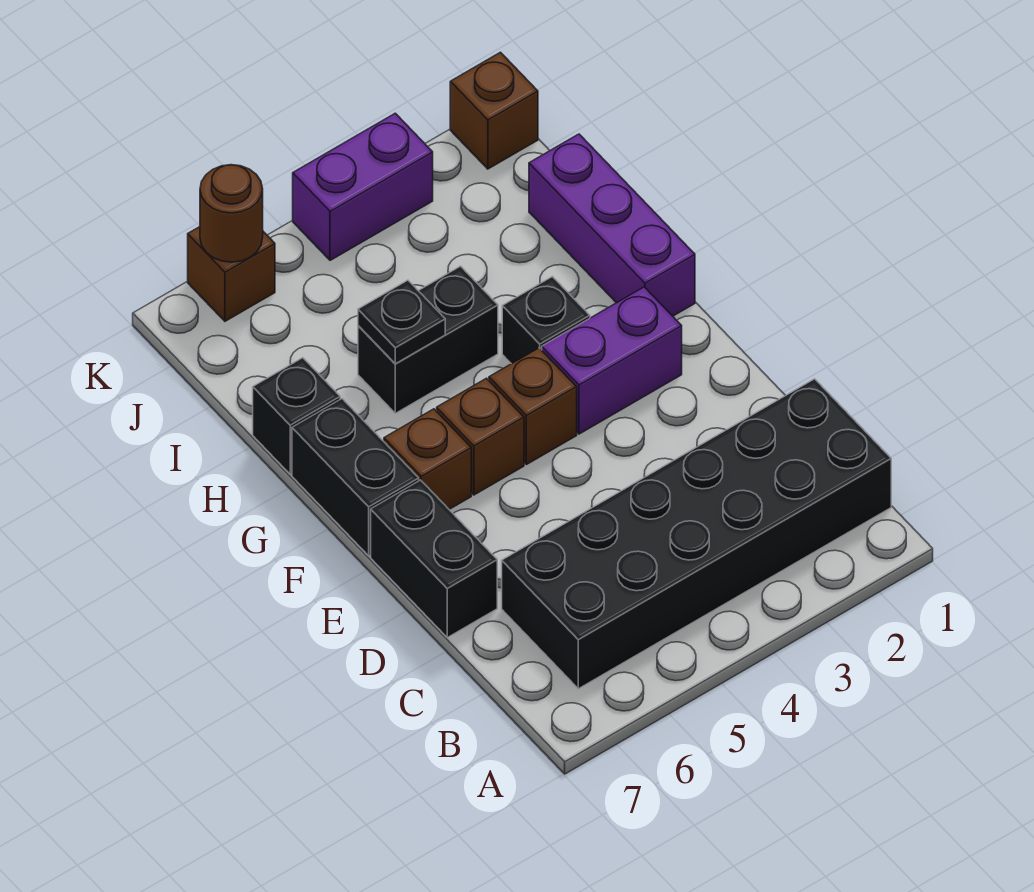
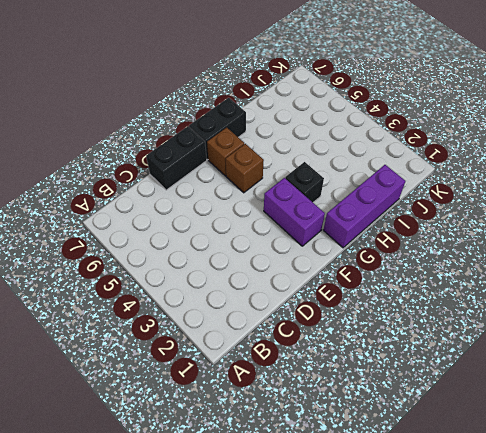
none -> black 2x6 brick [502,379,891,689]
none -> brown 1x1 brick [489,348,577,465]
none -> black 1x2 brick [358,266,498,413]

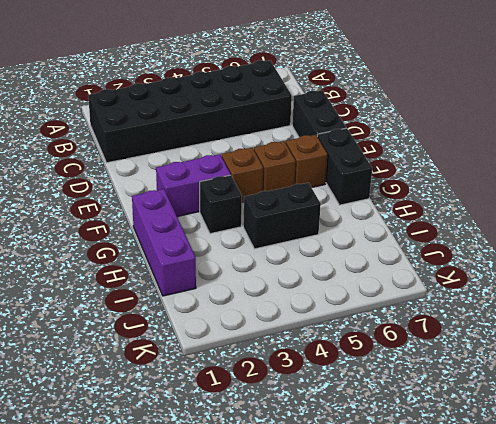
none -> black 1x1 brick [253,358,340,474]
none -> brown 1x1 brick [450,52,538,169]
none -> purple 1x2 brick [293,113,433,260]

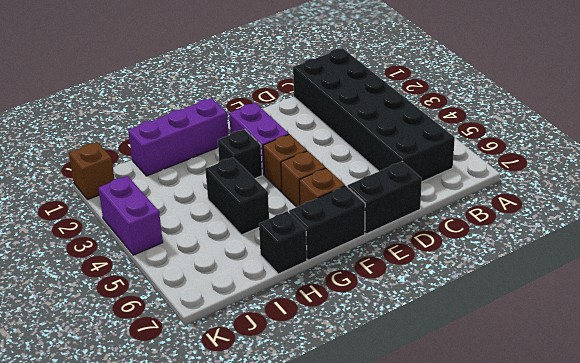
none -> brown 1x1 brick [188,227,275,321]
none -> black 1x1 plate [358,280,445,364]
none -> brown 1x1 round brick [200,165,263,262]

